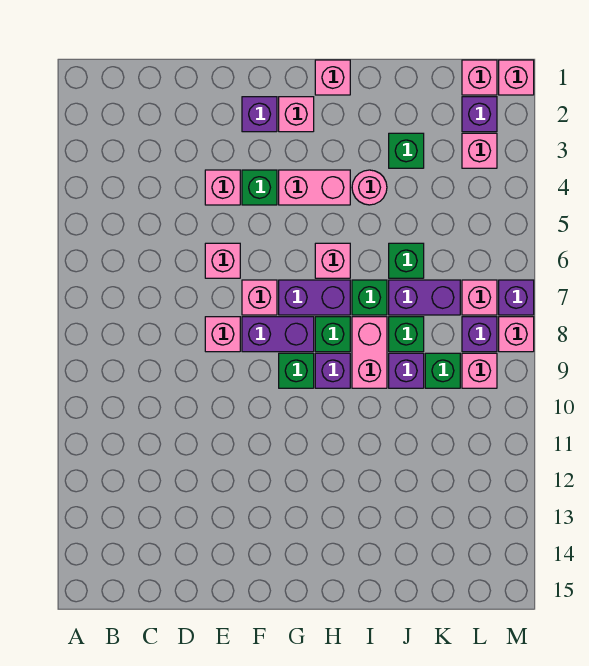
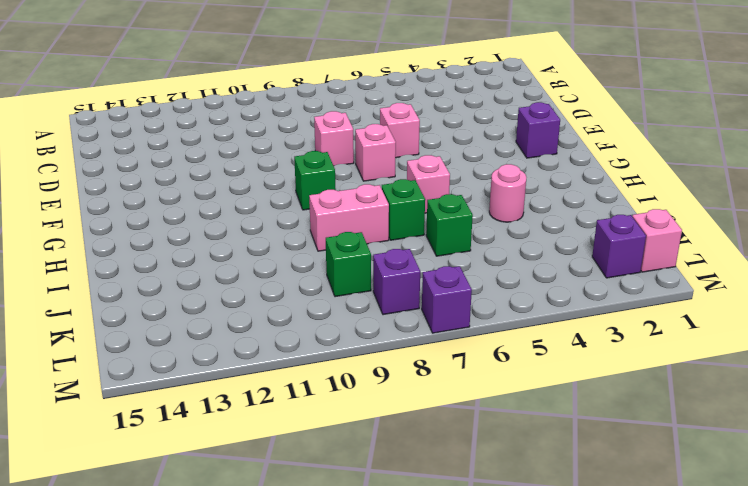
none -> pink 1x1 brick [205,170,240,205]
none -> green 1x1 brick [242,170,277,205]
none -> purple 1x2 brick [242,317,314,352]
none -> pink 1x1 brick [279,97,314,132]

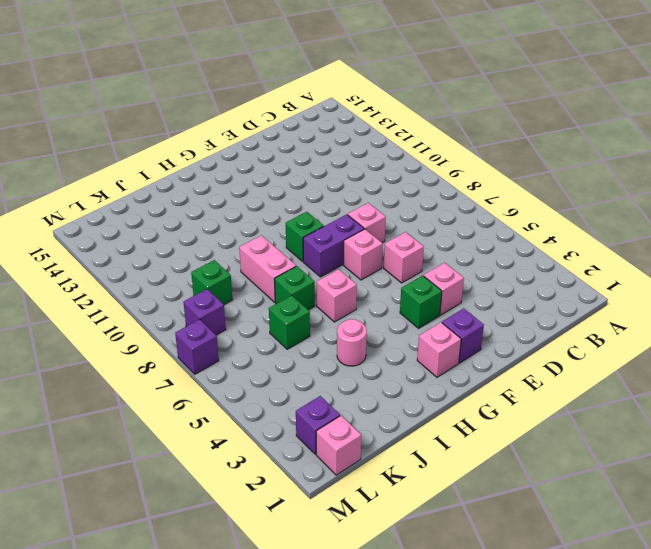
none -> pink 1x2 brick [279,170,350,205]
none -> purple 1x2 brick [279,280,350,315]
none -> pink 1x1 brick [315,60,350,95]
none -> green 1x1 brick [315,317,350,352]

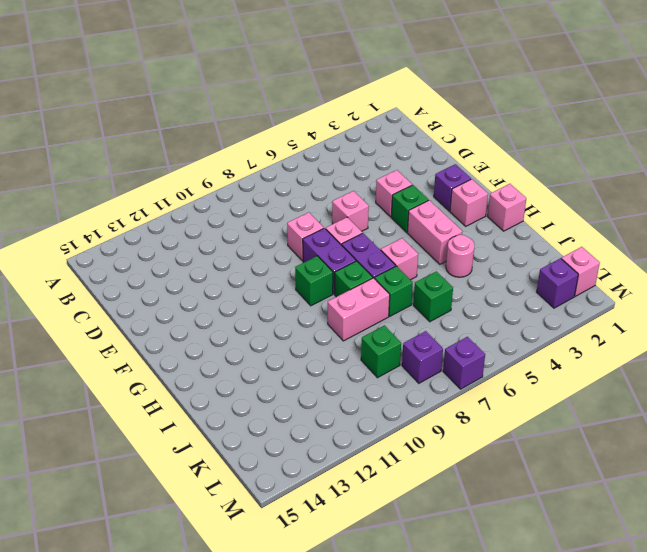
none -> purple 1x1 brick [315,353,350,388]
none -> green 1x1 brick [389,133,424,168]
none -> purple 1x2 brick [389,280,460,315]
none -> green 1x1 brick [389,317,424,352]

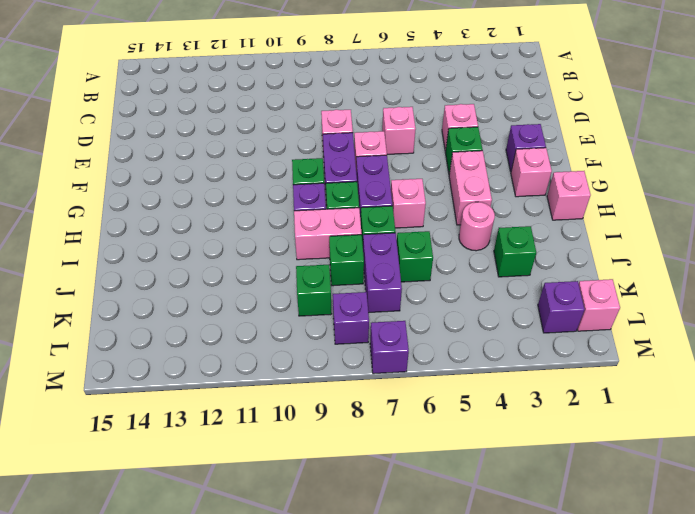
none -> purple 1x1 brick [389,353,424,388]
none -> pink 1x1 brick [462,133,497,168]
none -> pink 1x1 brick [462,280,497,315]
none -> pink 1x1 brick [462,353,497,388]

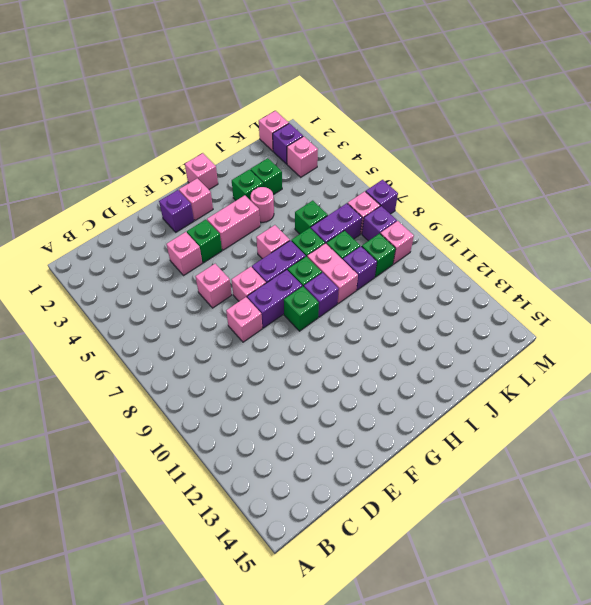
green 1x1 brick [232,169,263,201] -> none
none -> pink 1x1 brick [499,60,534,95]
none -> pink 1x1 brick [499,317,534,352]

